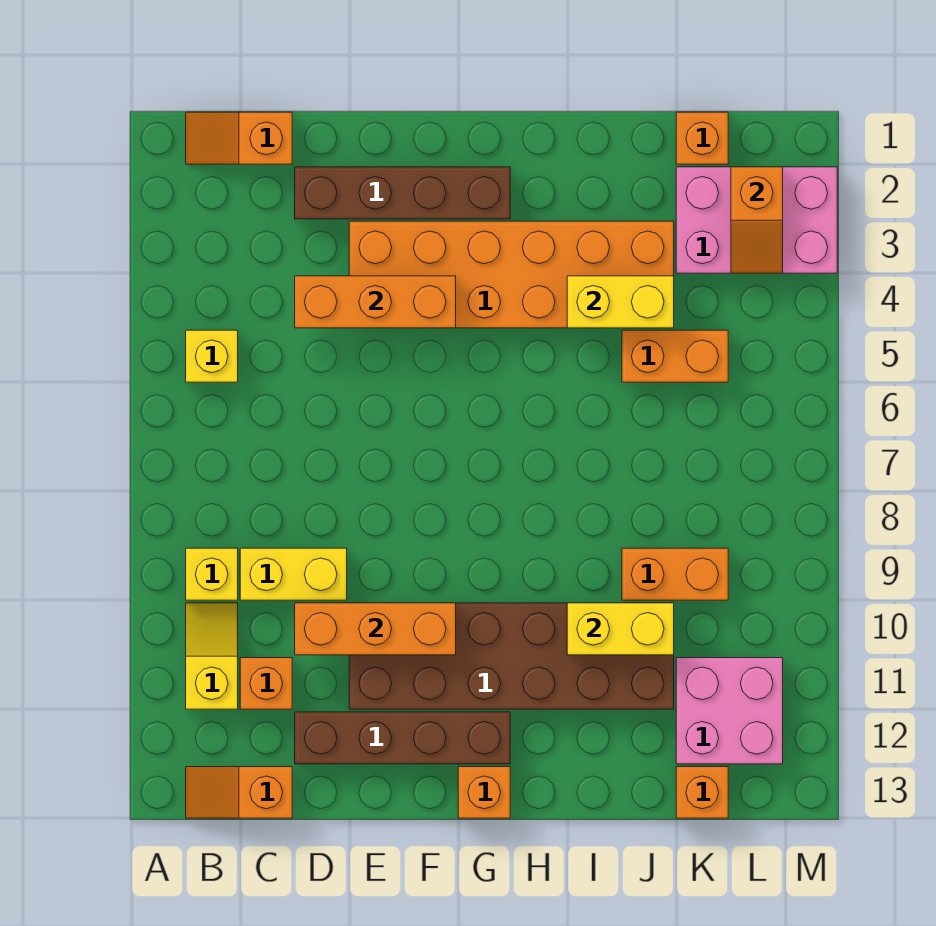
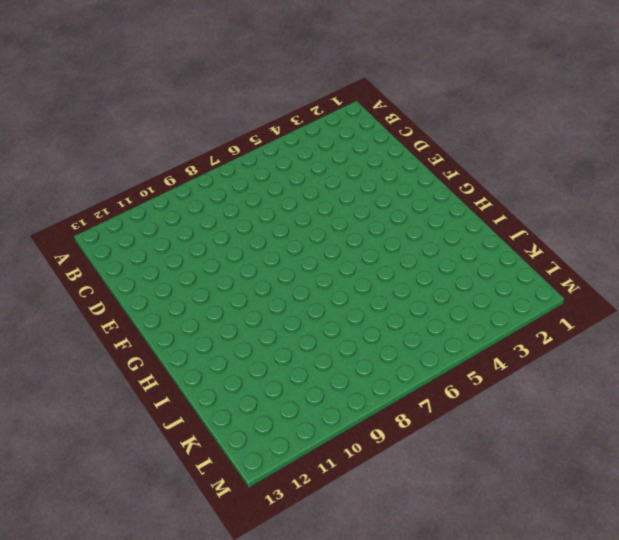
none -> orange 1x2 slope [186,112,292,164]
none -> yellow 1x1 brick [186,330,238,382]
none -> yellow 1x1 brick [186,548,238,600]

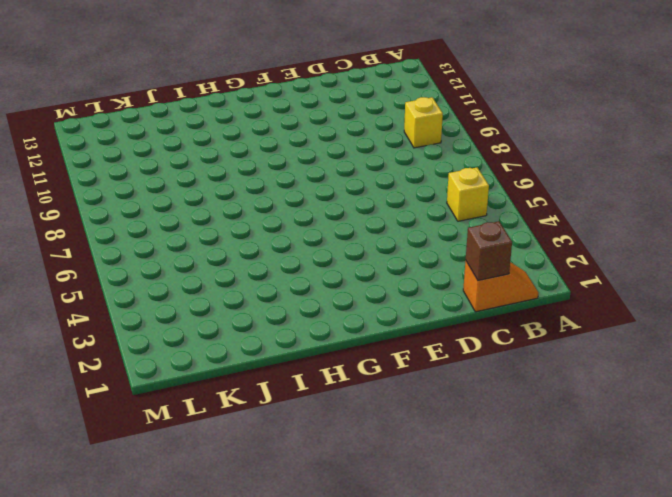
brown 1x1 brick [466,221,512,281] -> none
none -> yellow 1x2 slope [186,603,238,709]
none -> orange 1x2 slope [186,767,292,818]
none -> yellow 1x2 brick [240,548,347,600]

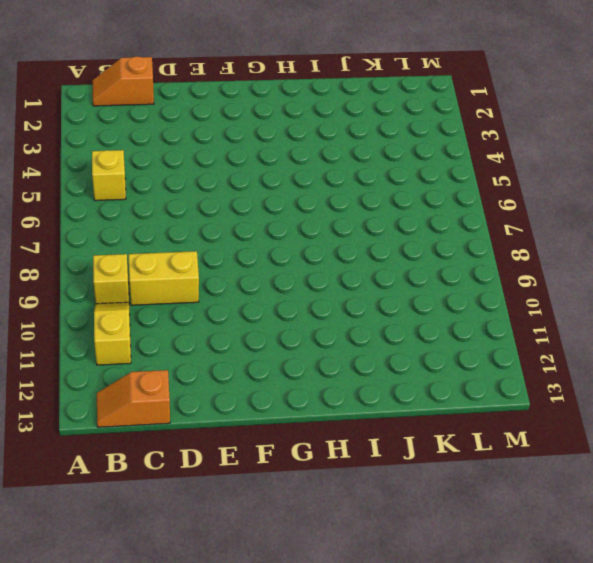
none -> orange 1x1 brick [240,658,292,709]
none -> brown 1x4 brick [295,167,510,219]
none -> brown 1x4 brick [295,712,510,764]

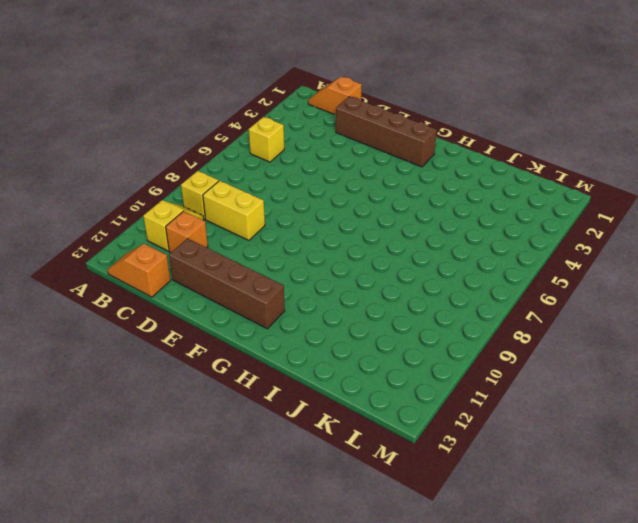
none -> orange 2x6 brick [349,221,674,328]
none -> brown 2x6 brick [349,603,674,709]
none -> orange 1x1 brick [458,767,510,818]

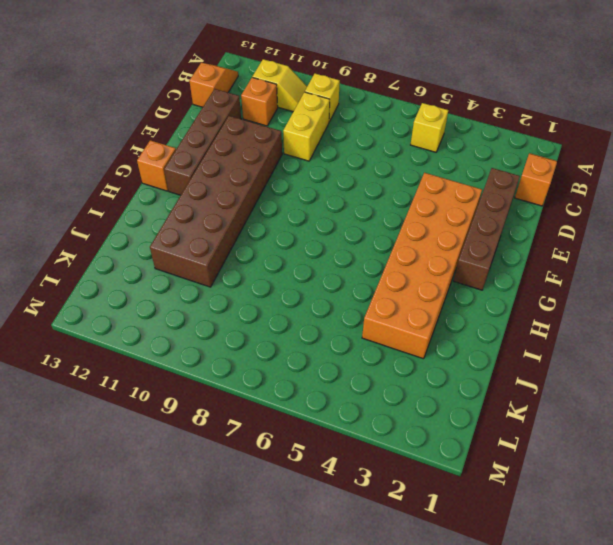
none -> orange 1x2 brick [622,330,728,382]
none -> orange 1x2 brick [622,548,728,600]
none -> orange 1x1 brick [676,112,728,164]

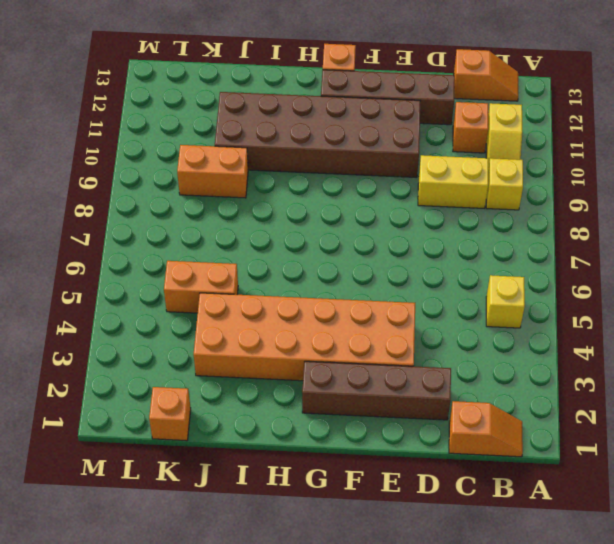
none -> pink 2x3 brick [676,167,837,273]
none -> pink 2x2 brick [676,658,783,764]
none -> orange 1x1 brick [676,767,728,818]

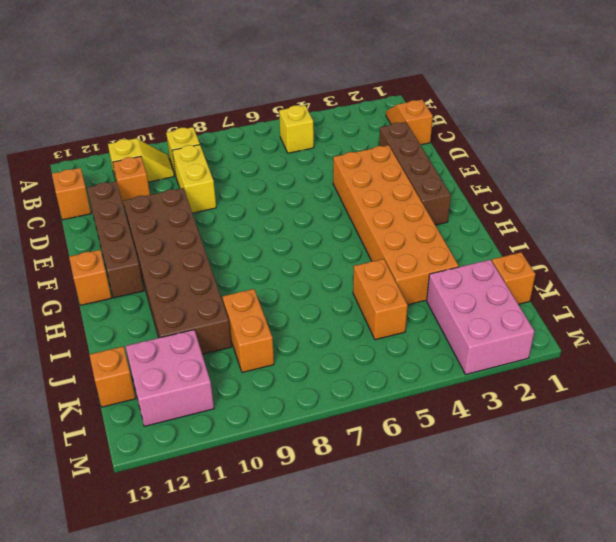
none -> orange 1x3 brick [295,276,456,328]
none -> orange 1x3 brick [295,603,456,655]
none -> yellow 1x2 brick [567,276,674,328]

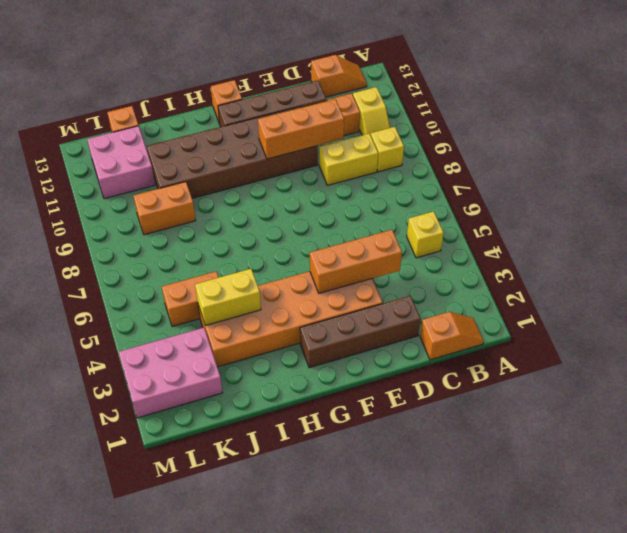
none -> orange 1x1 brick [676,112,728,164]
none -> yellow 1x2 brick [567,603,674,655]
none -> orange 1x2 slope [731,167,783,273]

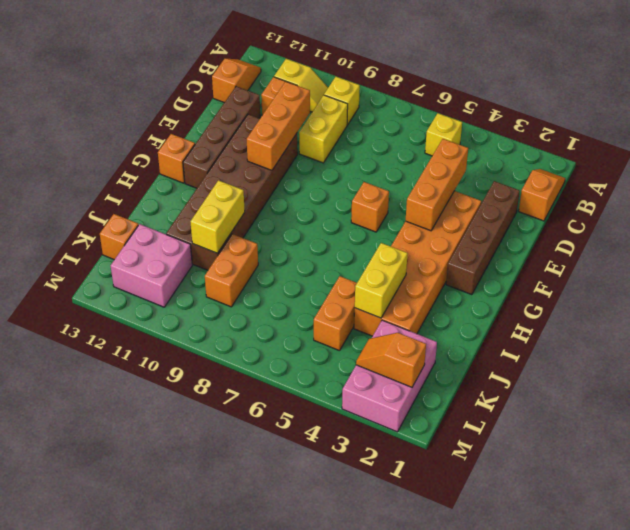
orange 1x1 brick [351,182,389,232] -> orange 1x1 brick moved to [676,112,728,164]

